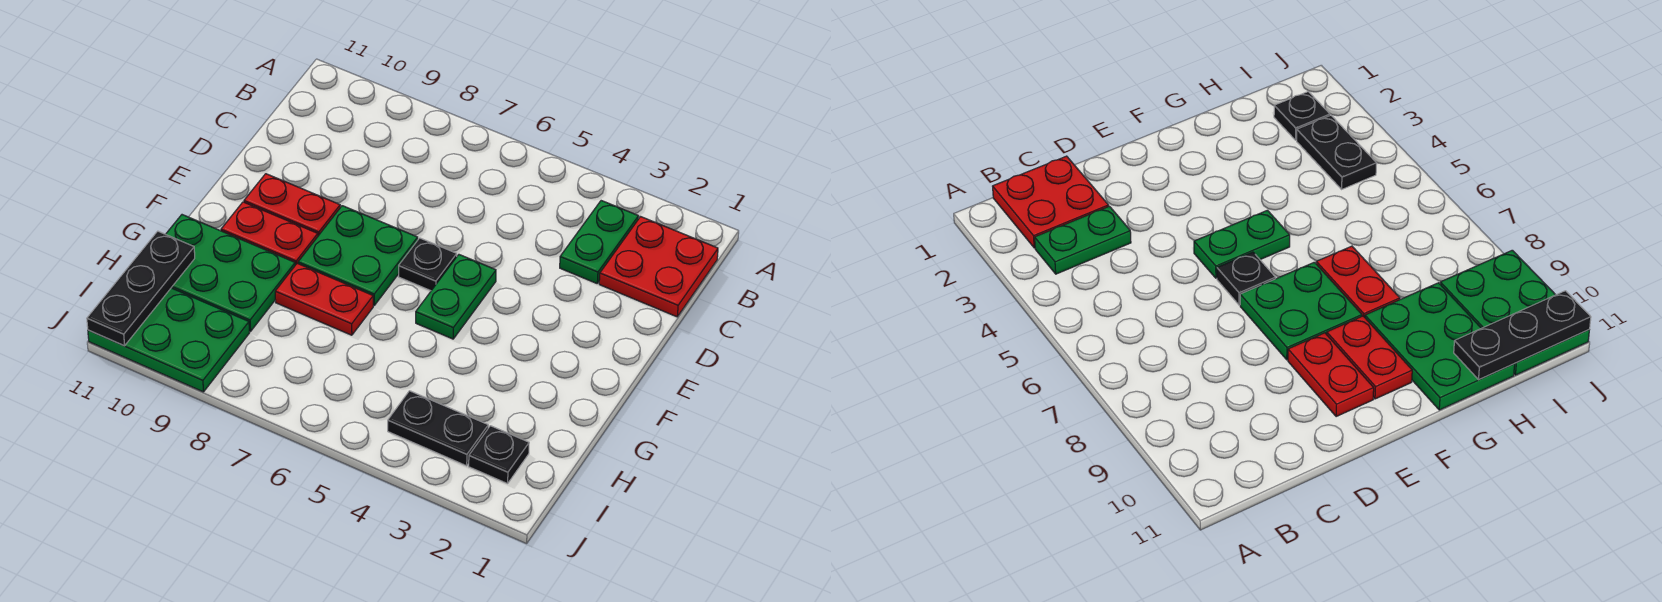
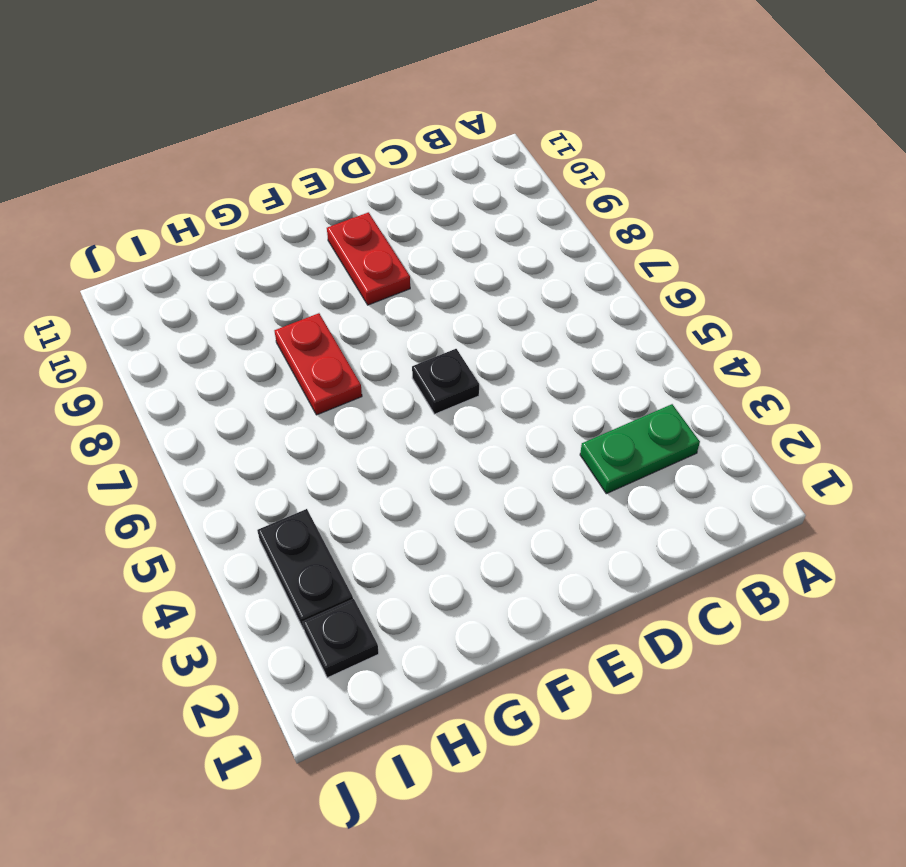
none -> red 2x2 plate [599,217,718,317]
none -> green 1x2 plate [416,255,496,339]
none -> green 2x2 plate [298,206,418,305]

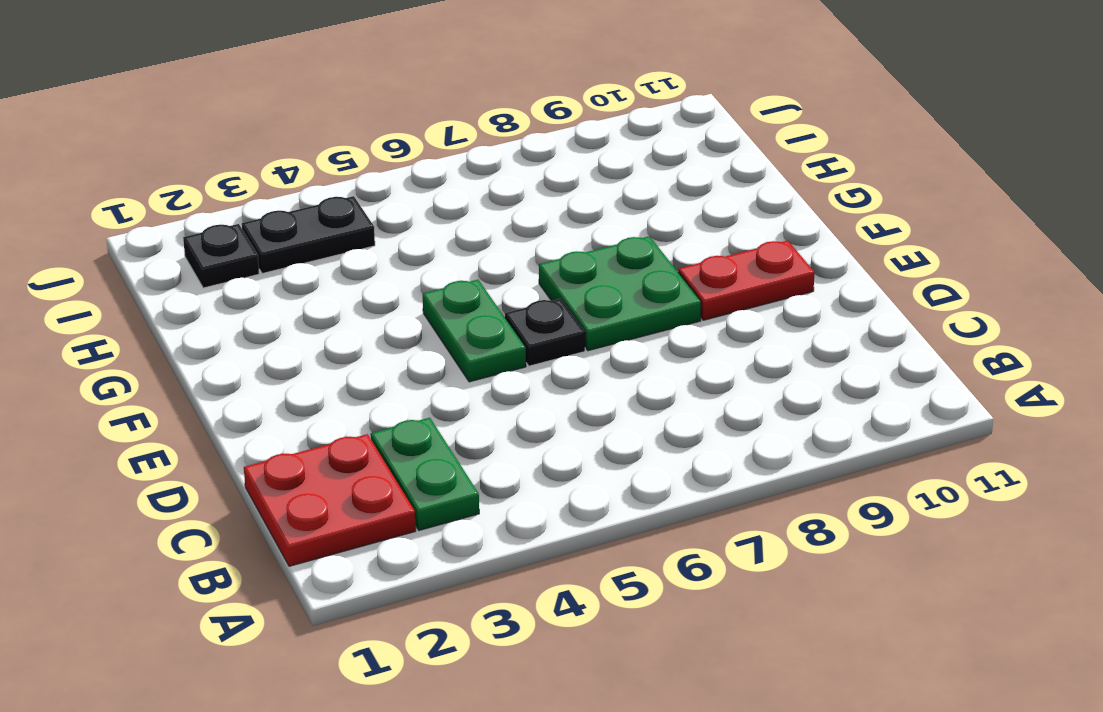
none -> red 1x2 plate [221,202,318,265]
none -> red 1x2 plate [275,263,373,335]
none -> green 2x3 plate [166,215,295,331]

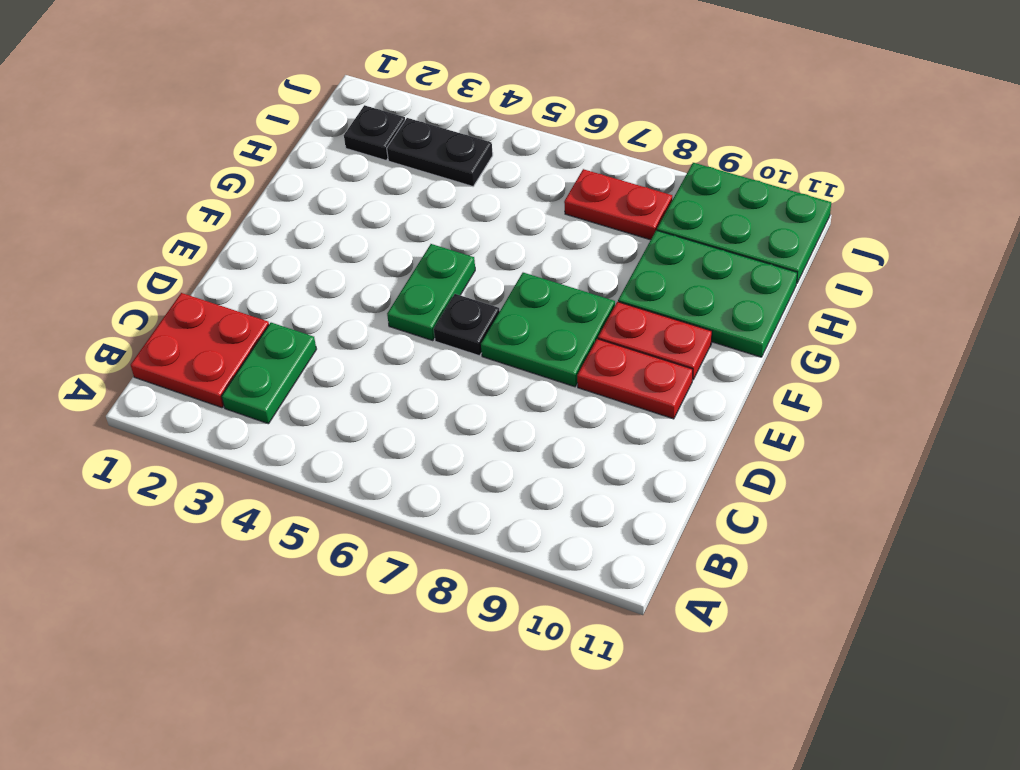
red 1x2 plate [564,169,672,240] -> red 1x2 plate moved to [275,263,373,335]
none -> black 1x3 plate [87,231,195,346]

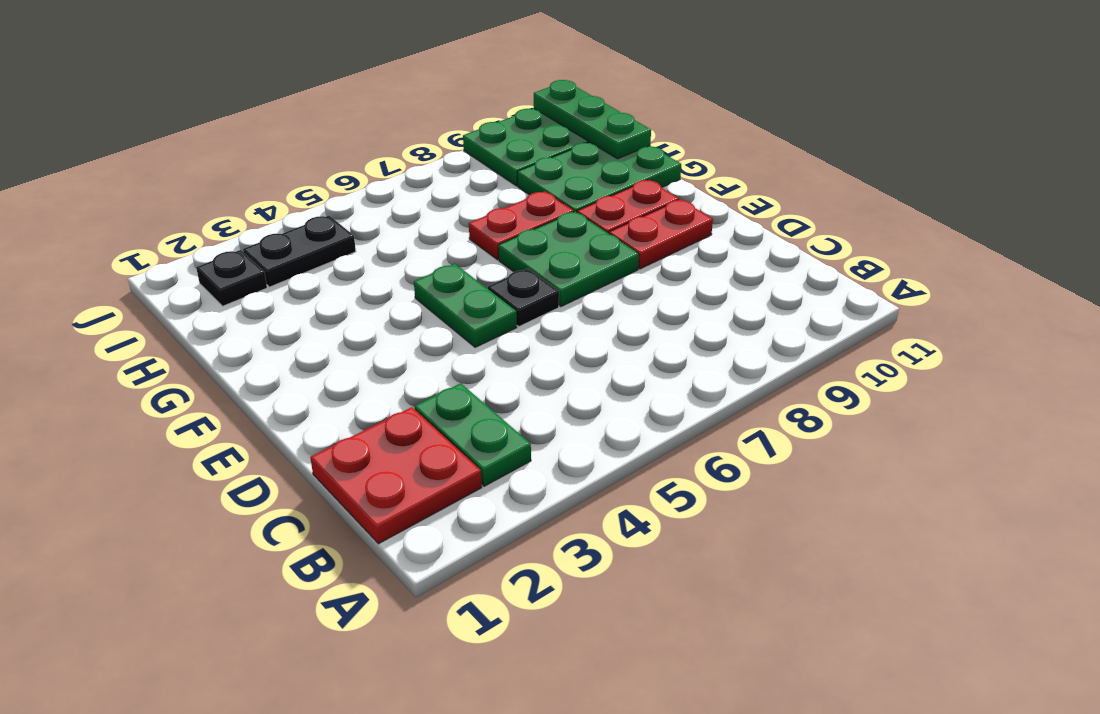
green 1x3 plate [534,80,651,159] -> black 1x3 plate [87,231,195,346]

